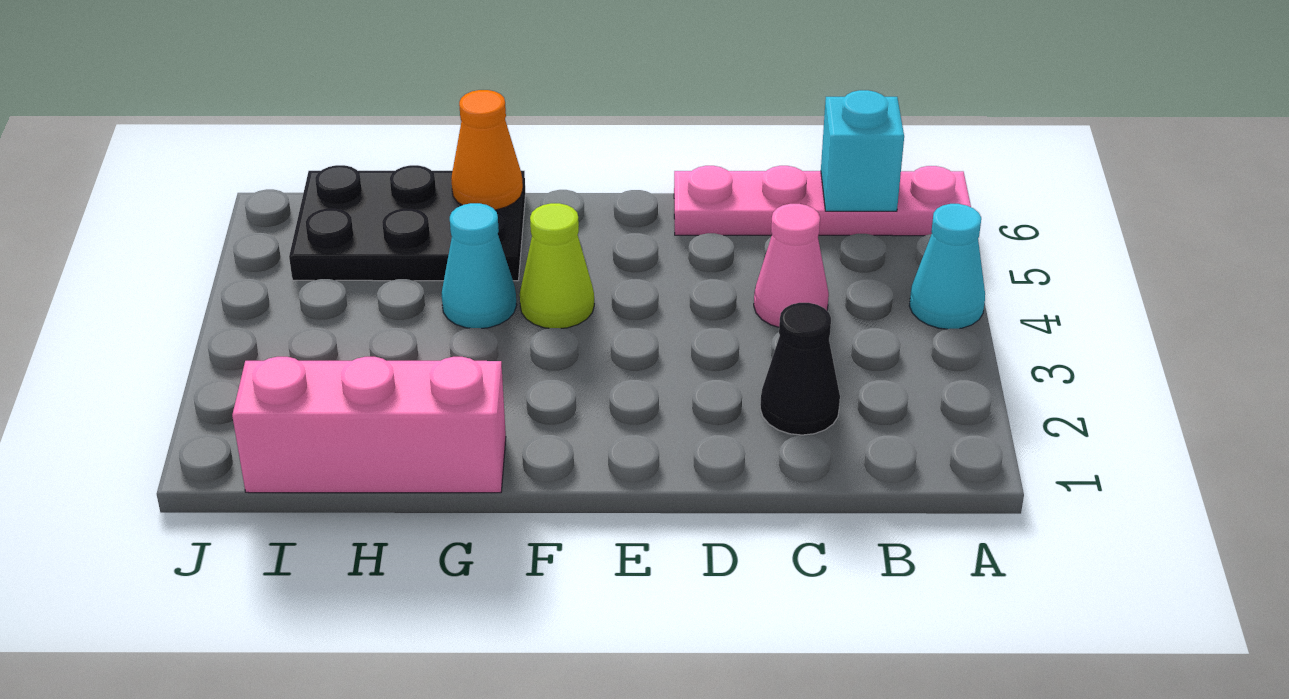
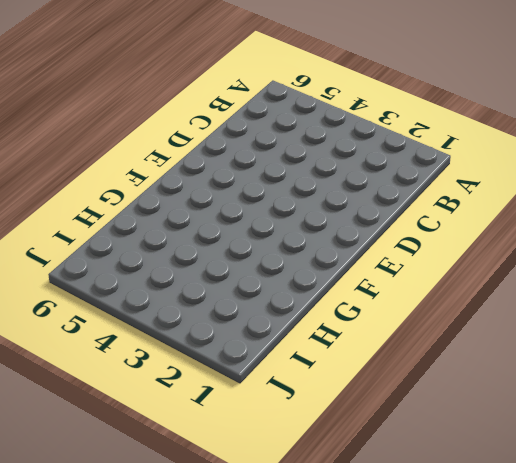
none -> cyan 1x1 cone [909,204,985,329]
none -> pink 1x4 plate [674,166,971,236]

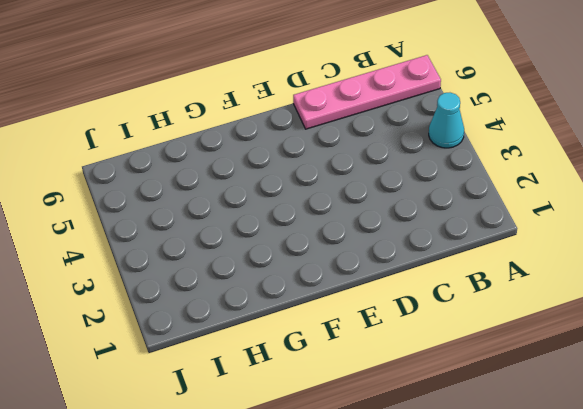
none -> black 1x1 cone [760,303,840,435]
none -> pink 1x1 cone [754,204,829,327]

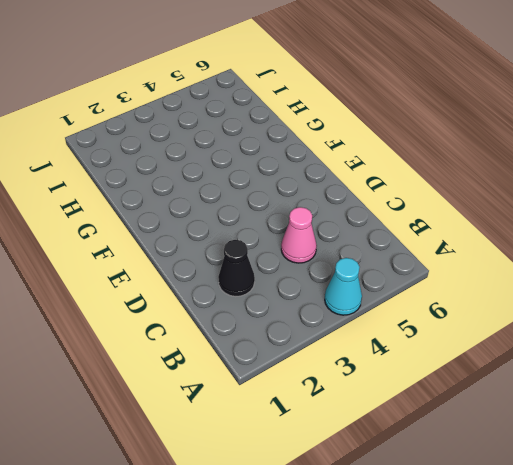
none -> pink 1x4 plate [674,166,971,236]
none -> lime 1x1 cone [520,203,594,328]

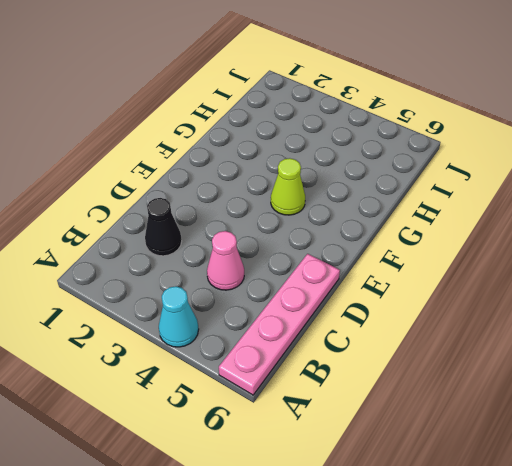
none -> pink 1x3 brick [232,357,506,493]
none -> cyan 1x1 cone [442,203,517,328]

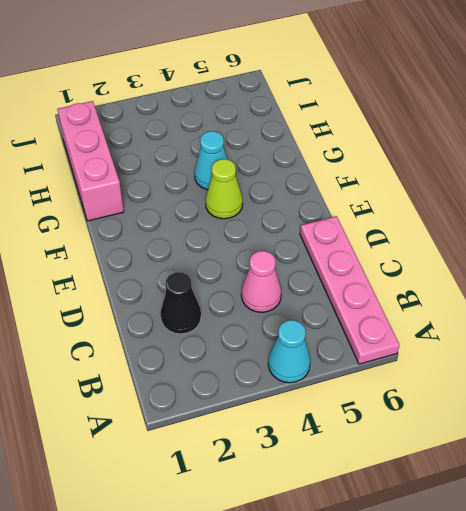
none -> black 2x3 plate [289,165,526,281]
none -> cyan 1x1 brick [821,90,904,211]

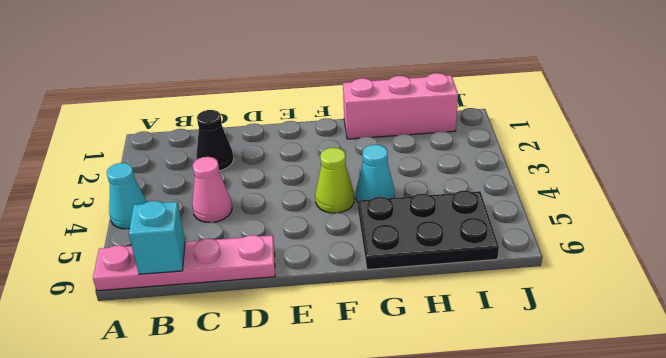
none -> orange 1x1 cone [451,90,523,210]

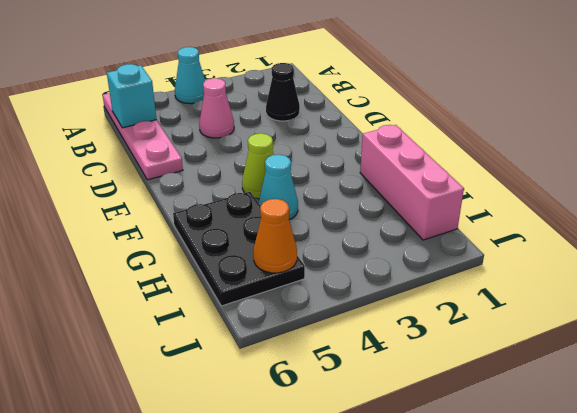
orange 1x1 cone [253,199,297,273] -> orange 1x1 cone moved to [451,90,523,210]

